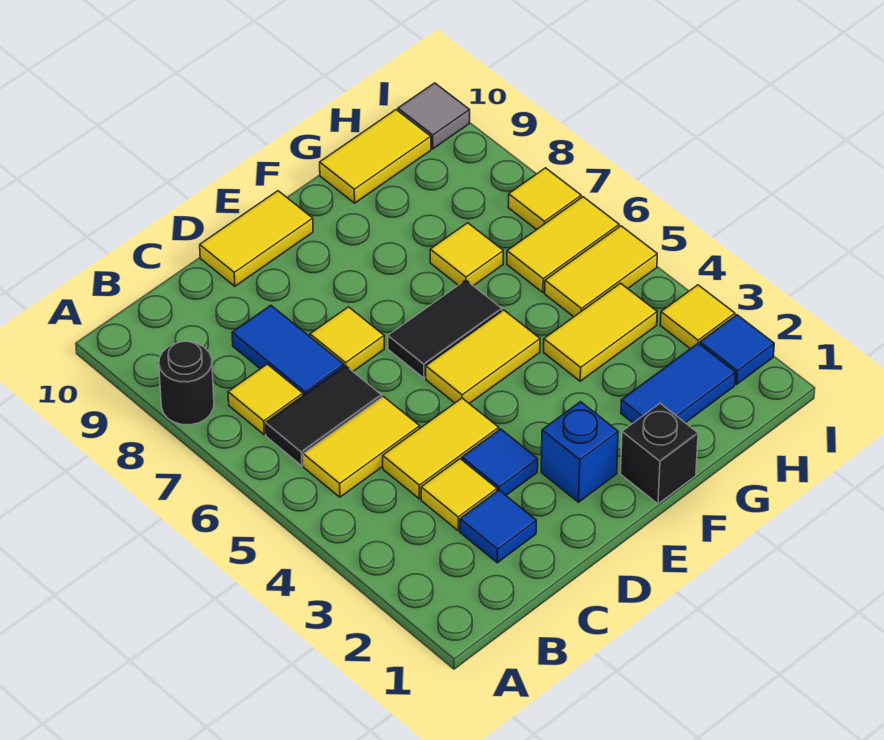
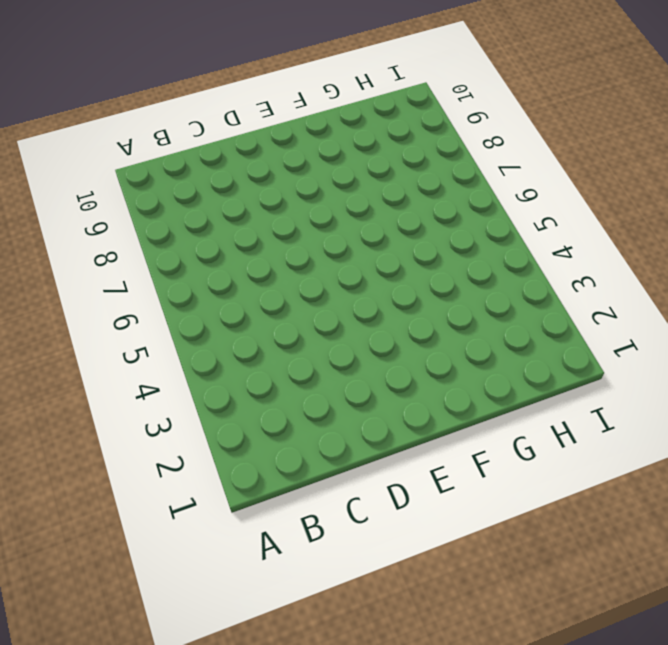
none -> black 1x1 round brick [159,341,214,425]
none -> yellow 1x2 tile [303,396,420,497]
none -> black 1x2 tile [266,366,382,466]

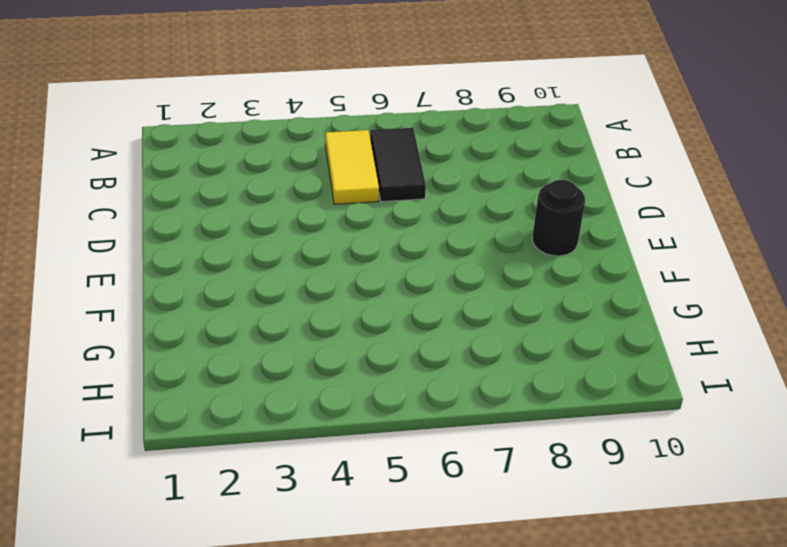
black 1x1 round brick [533,180,585,256] -> black 1x1 round brick moved to [159,341,214,425]
none -> yellow 1x1 tile [228,364,303,435]
none -> blue 1x1 tile [460,490,536,563]
none -> yellow 1x1 tile [421,459,497,531]

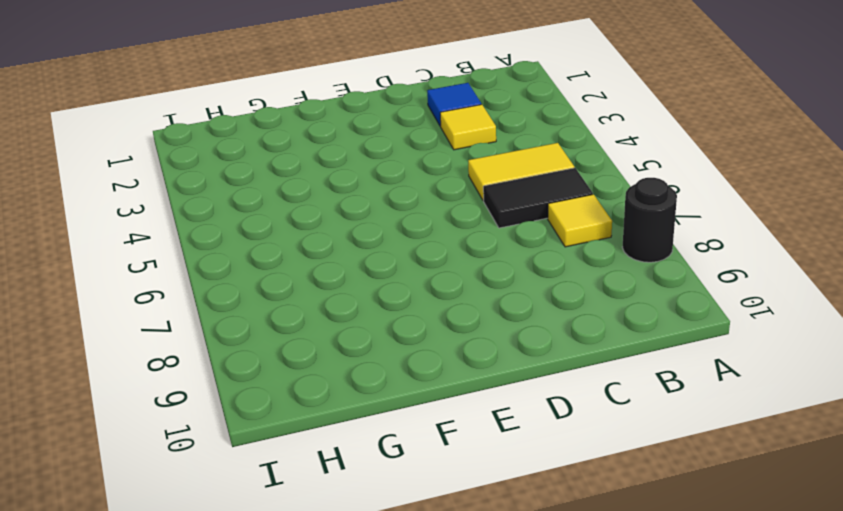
none -> yellow 1x2 tile [383,398,499,499]
none -> blue 1x2 tile [232,305,344,396]
none -> blue 1x1 tile [462,429,538,495]

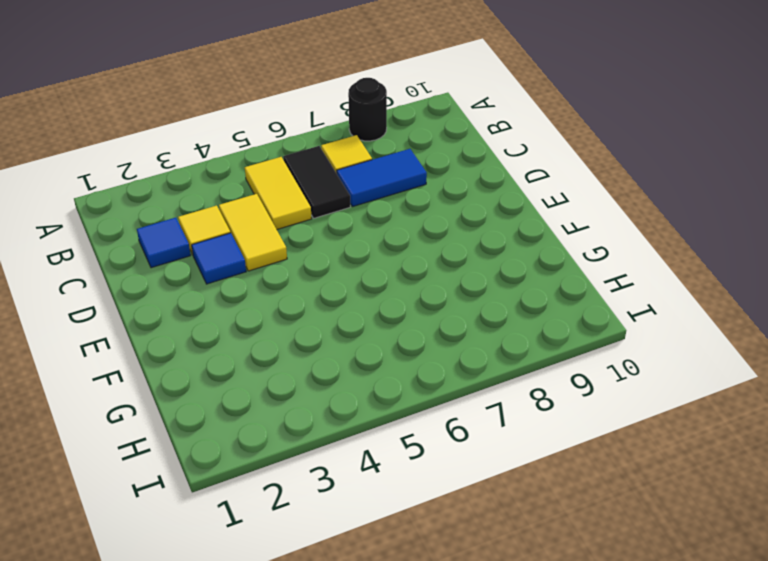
none -> yellow 1x1 tile [310,307,384,371]
none -> yellow 1x2 tile [200,191,313,286]
none -> blue 1x1 brick [541,402,618,502]

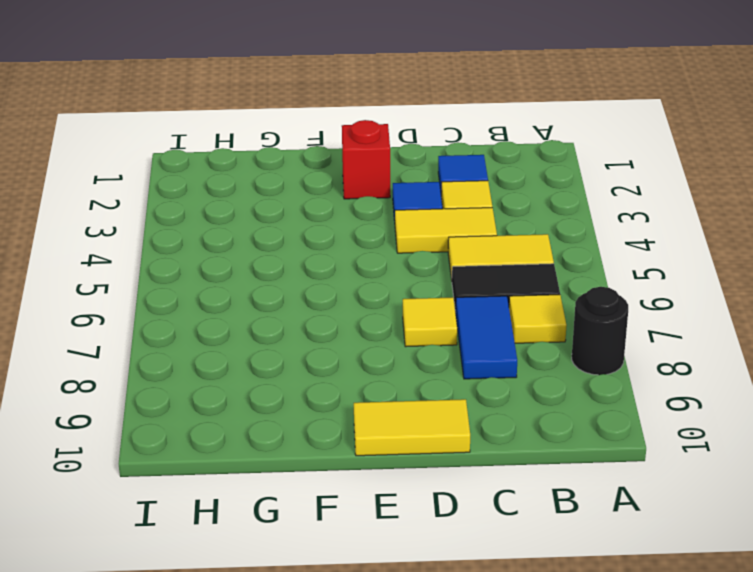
red 1x1 brick [342,120,390,199] -> blue 1x1 brick [541,402,618,502]
none -> yellow 1x2 tile [426,310,540,404]
none -> black 1x2 tile [388,280,502,378]
none -> black 1x1 brick [620,403,698,504]

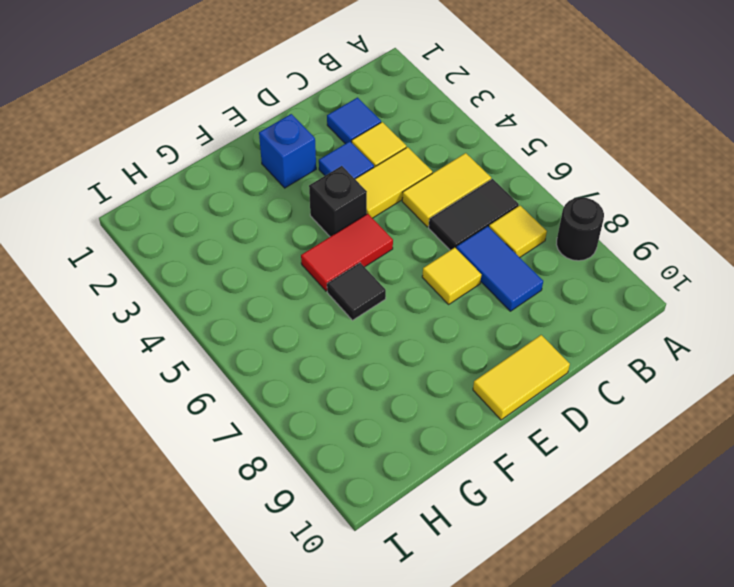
black 1x1 brick [309,166,367,237] -> black 1x1 brick moved to [620,403,698,504]
red 1x2 tile [301,214,393,291] -> yellow 1x2 tile [426,310,540,404]
black 1x1 tile [327,263,386,320] -> black 1x2 tile [388,280,502,378]
none -> blue 1x2 tile [621,343,736,423]
none -> yellow 1x2 tile [544,283,657,381]
none -> yellow 1x1 tile [430,223,503,286]

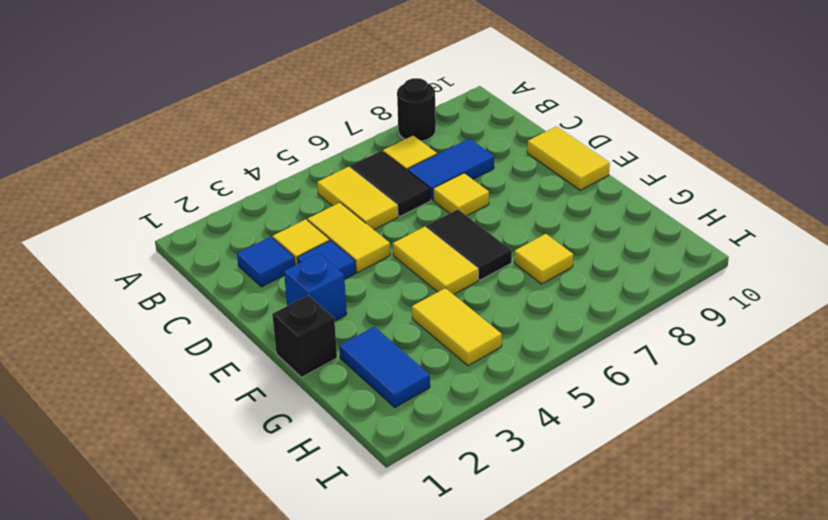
none -> yellow 1x2 tile [320,110,431,203]
none -> yellow 1x2 tile [545,226,657,317]
none -> yellow 1x2 tile [507,197,619,292]

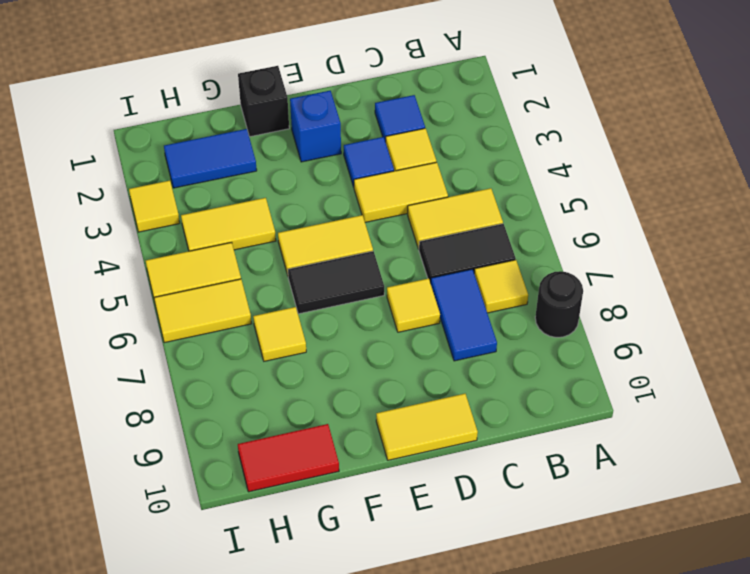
red 1x2 tile [238,424,339,492] -> yellow 1x2 tile [320,110,431,203]
none -> blue 1x1 tile [700,315,774,384]
none -> yellow 1x1 tile [508,168,581,230]
none -> grey 1x1 tile [398,83,470,149]

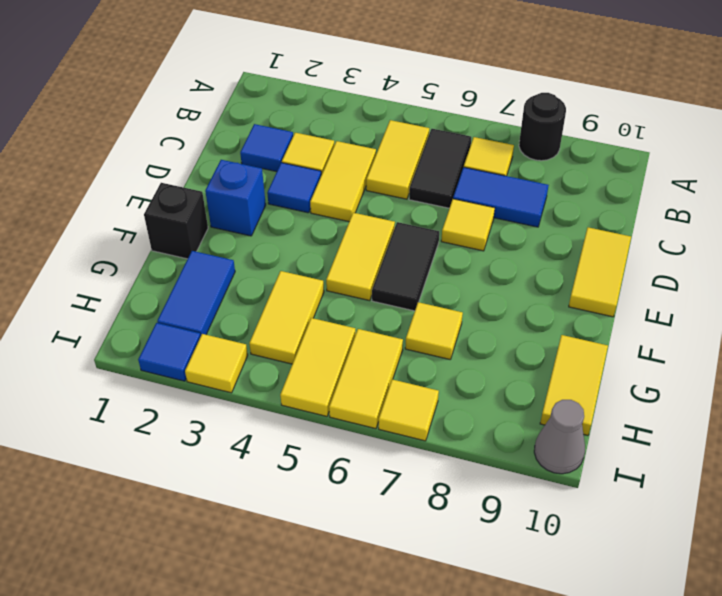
grey 1x1 cone [534,400,585,474] -> grey 1x1 tile [398,83,470,149]

